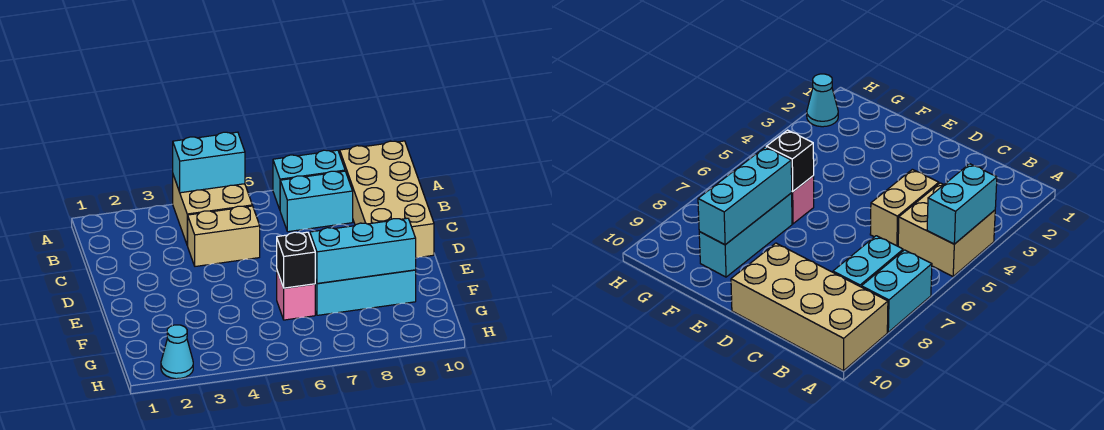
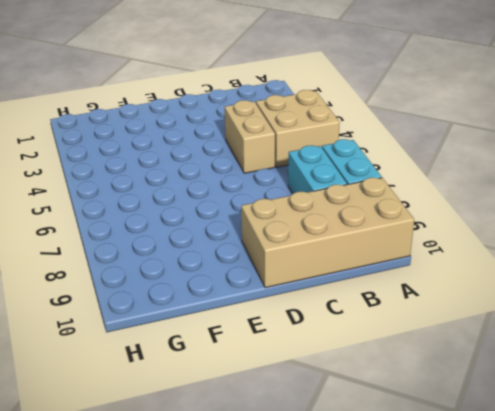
none -> pink 1x1 brick [277,271,315,320]
none -> cyan 1x3 brick [315,270,416,315]

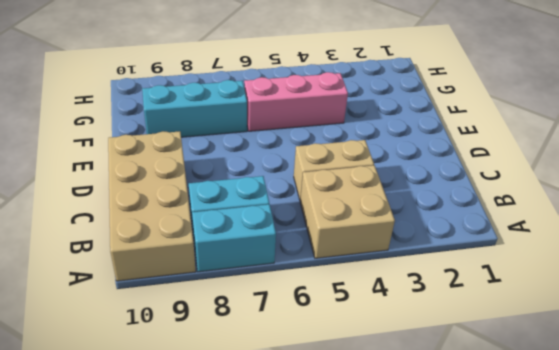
pink 1x3 brick [244,72,348,131] -> pink 1x1 brick [277,271,315,320]
none -> cyan 1x1 cone [161,325,193,379]
none -> cyan 1x2 brick [173,132,245,193]

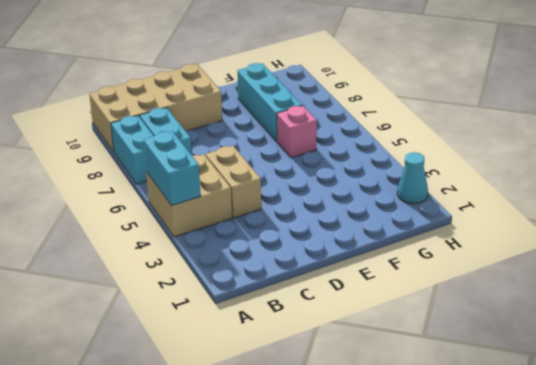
none -> black 1x1 brick [277,232,315,288]
none -> cyan 1x3 brick [310,218,416,284]

